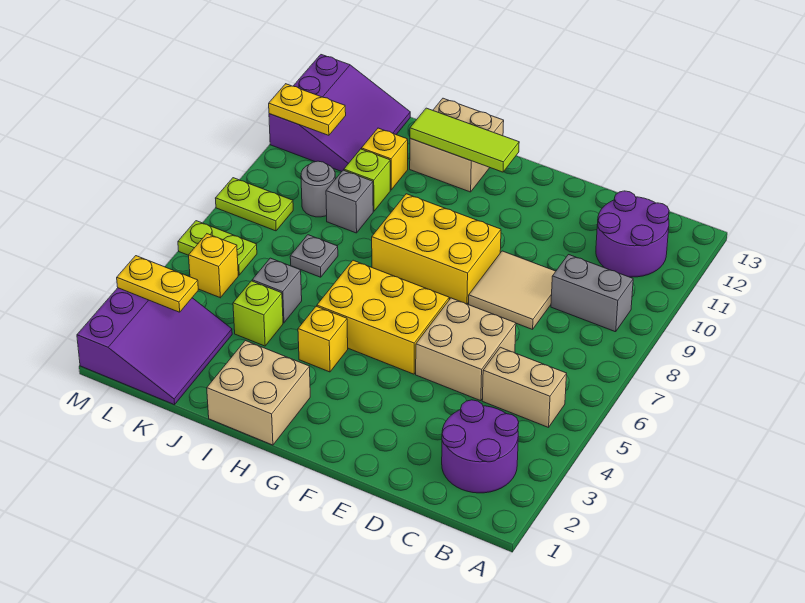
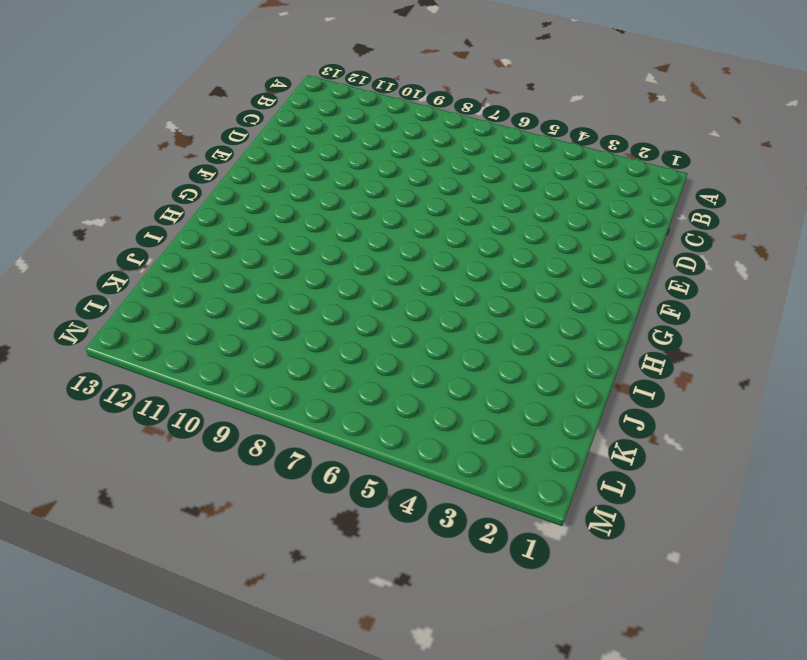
none -> purple 2x2 round brick [442,400,519,493]
none -> tan 1x2 brick [482,347,567,427]
none -> grey 1x2 brick [551,255,633,332]

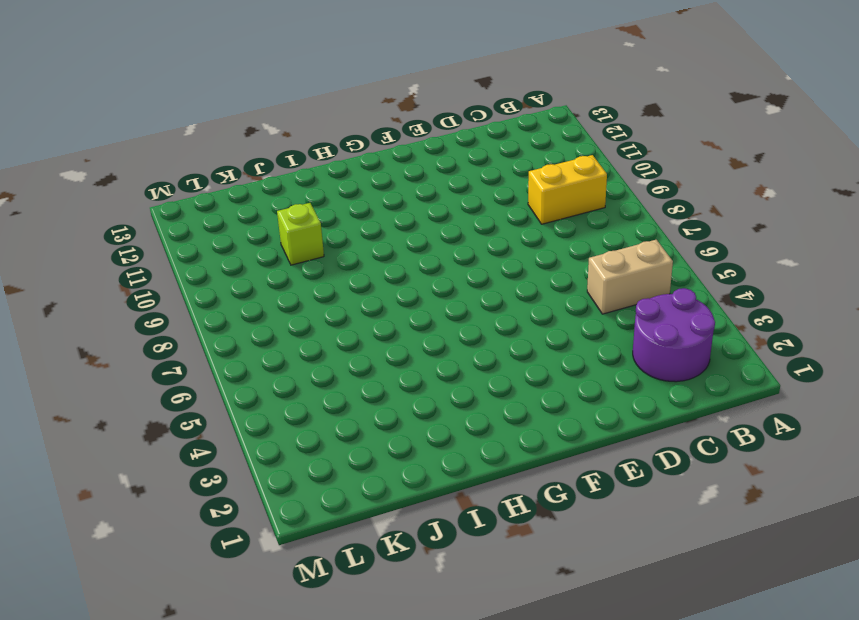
yellow 1x2 brick [528,155,607,224] -> grey 1x2 brick [551,255,633,332]
none -> purple 2x2 round brick [596,191,669,277]
none -> tan 2x2 brick [416,298,516,401]
none -> tan 2x2 tile [469,251,556,329]

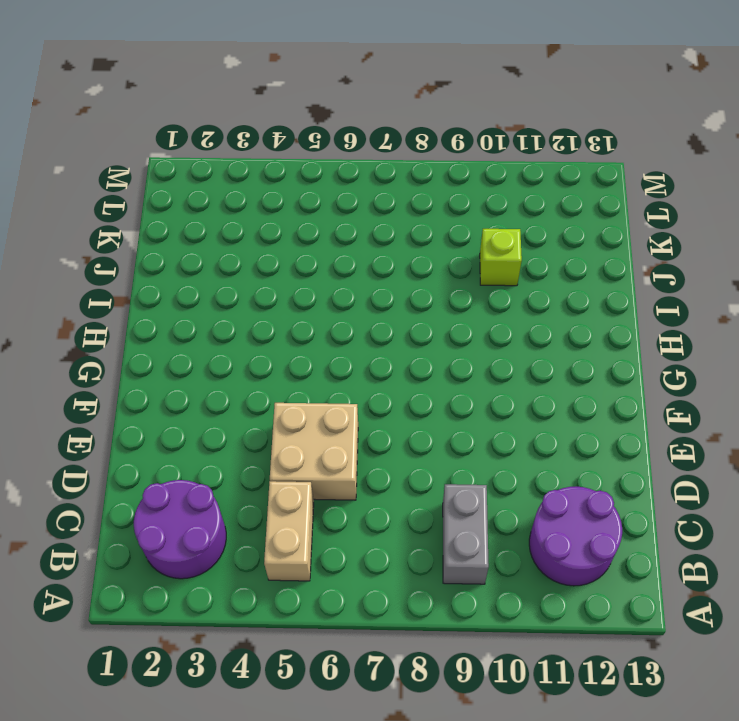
none -> tan 2x2 tile [469,251,556,329]
none -> yellow 2x3 brick [317,260,449,374]
none -> yellow 2x3 brick [372,194,501,304]

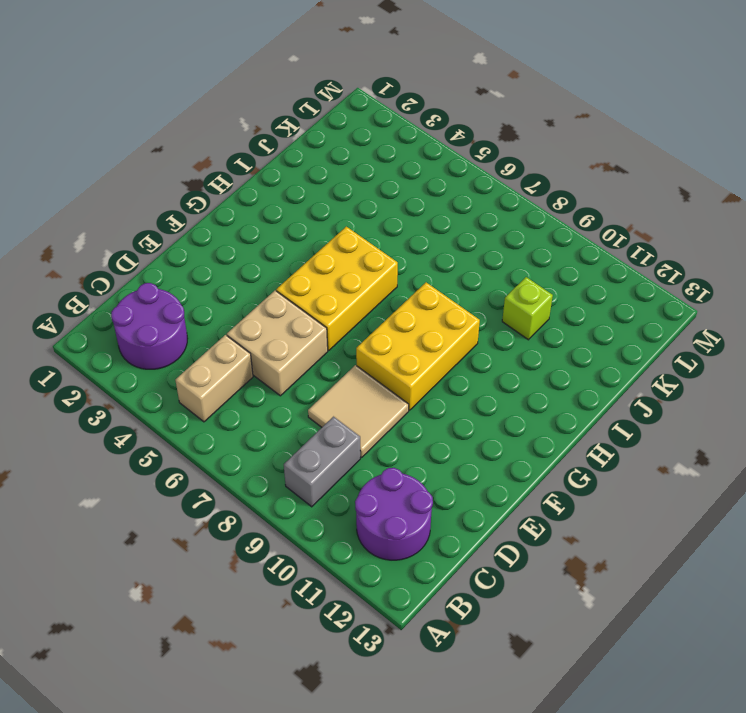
none -> tan 2x2 brick [207,341,310,445]
none -> yellow 1x1 brick [298,306,348,372]
none -> tan 2x2 brick [410,98,504,192]

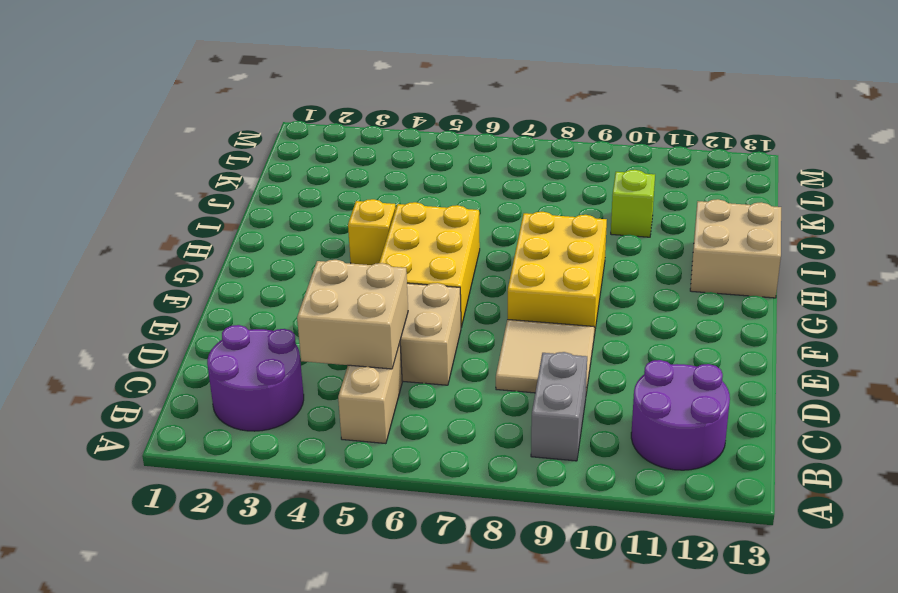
tan 2x2 brick [297,260,408,369] -> tan 2x2 brick moved to [207,341,310,445]
none -> lime 1x1 brick [233,281,283,346]
none -> grey 1x1 brick [252,258,302,323]
none -> grey 1x1 plate [290,235,338,277]

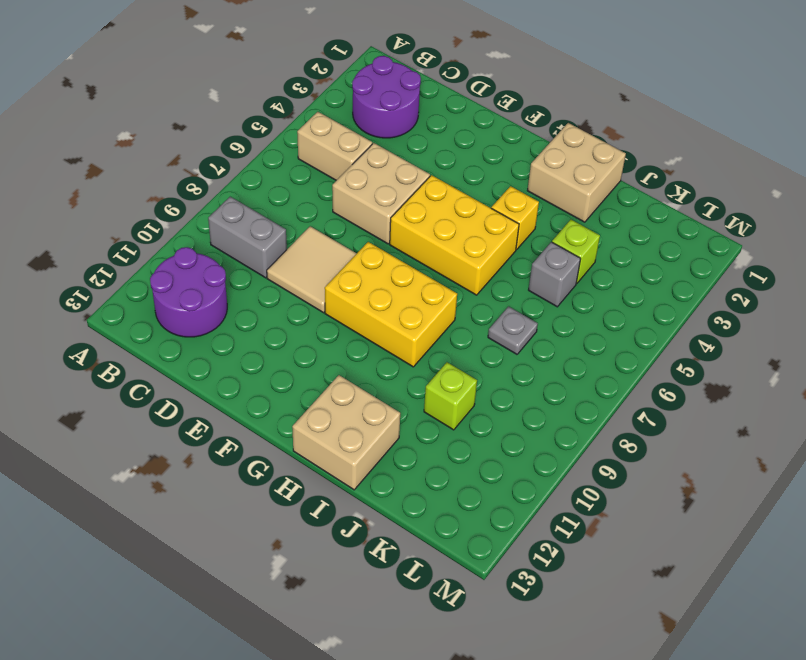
none -> grey 1x1 brick [326,170,373,233]
none -> yellow 1x1 brick [361,128,408,190]
none -> purple 3x3 slope [77,288,232,405]

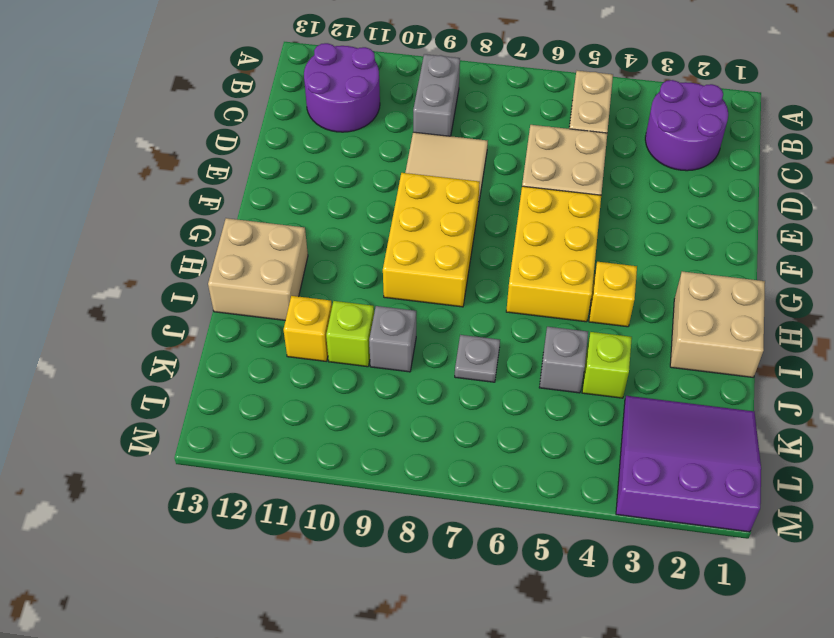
none -> grey 1x1 round brick [301,161,335,217]
none -> purple 3x3 slope [269,55,410,172]
none -> yellow 1x1 brick [189,234,238,298]

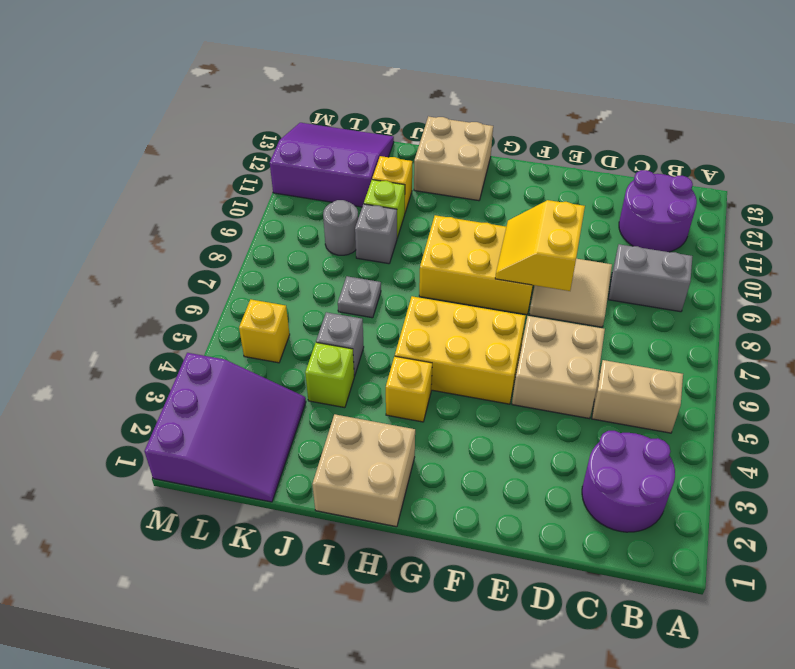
yellow 2x2 slope [495,200,585,291] -> none
purple 3x3 slope [270,123,394,207] -> purple 3x3 slope turned to [269,55,410,172]
none -> lime 1x2 plate [178,221,257,275]
none -> lime 1x2 plate [215,178,293,231]
none -> lime 1x3 tile [410,108,519,172]

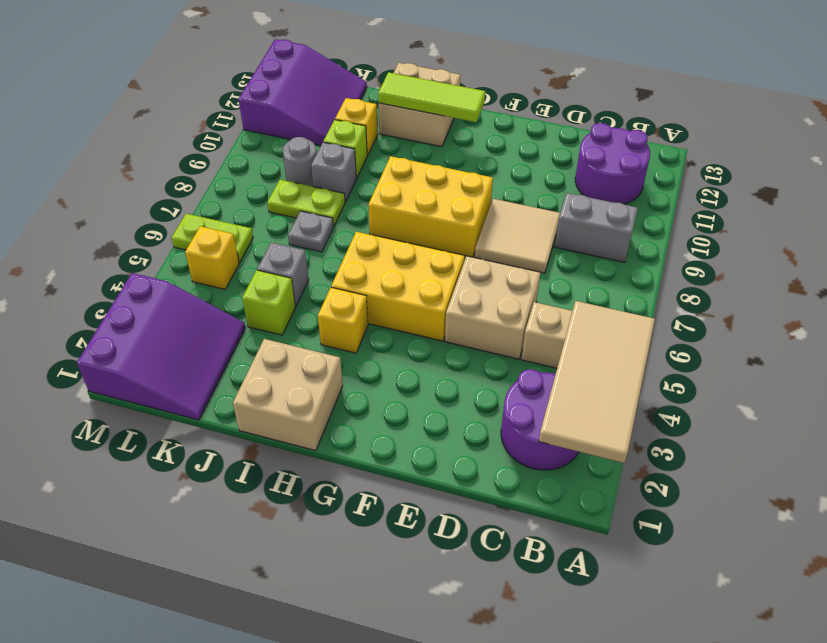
tan 2x4 tile [539,301,655,463] -> none
lime 1x2 plate [267,180,345,226] -> lime 1x2 plate moved to [215,178,293,231]
none -> yellow 1x2 plate [117,256,198,312]
none -> yellow 1x2 plate [269,84,346,135]

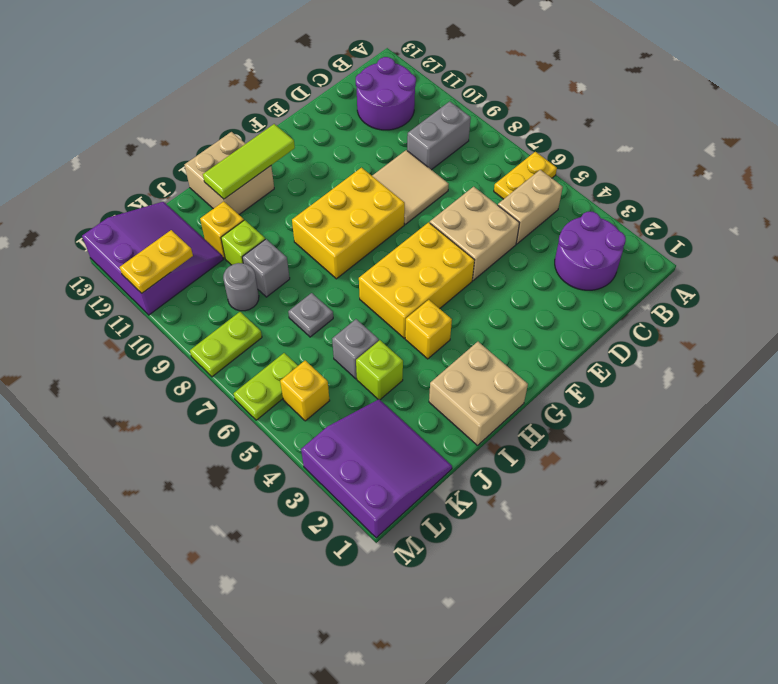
yellow 1x2 plate [494,152,557,199] -> yellow 1x2 plate moved to [117,256,198,312]

